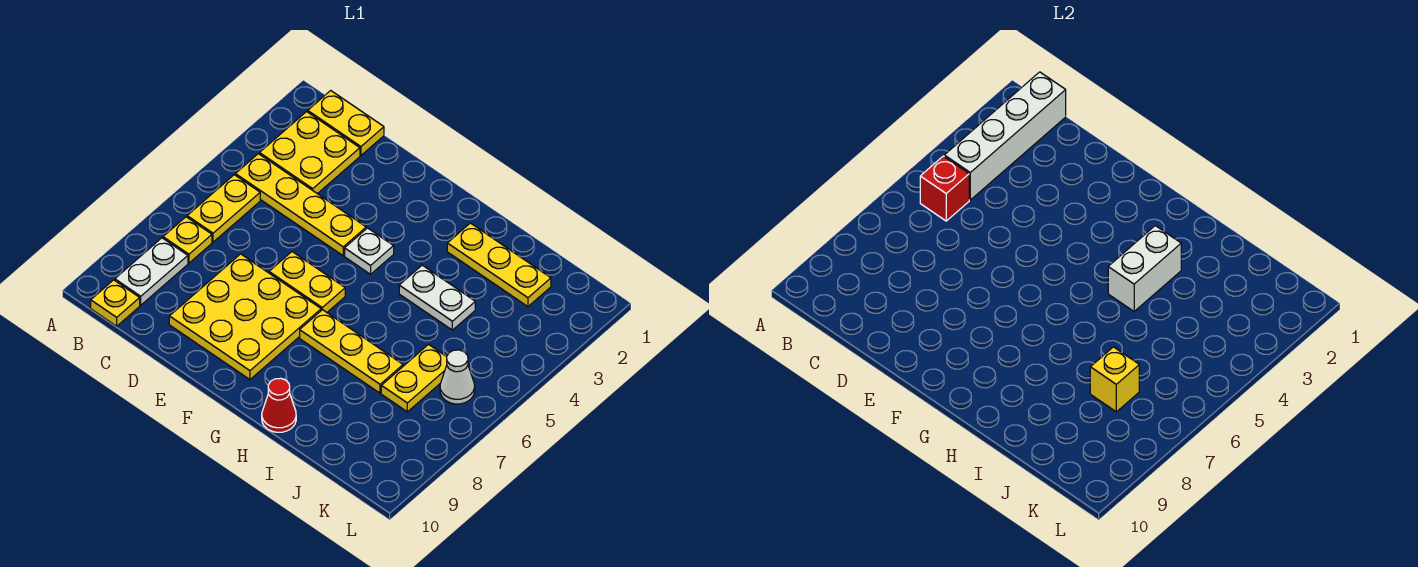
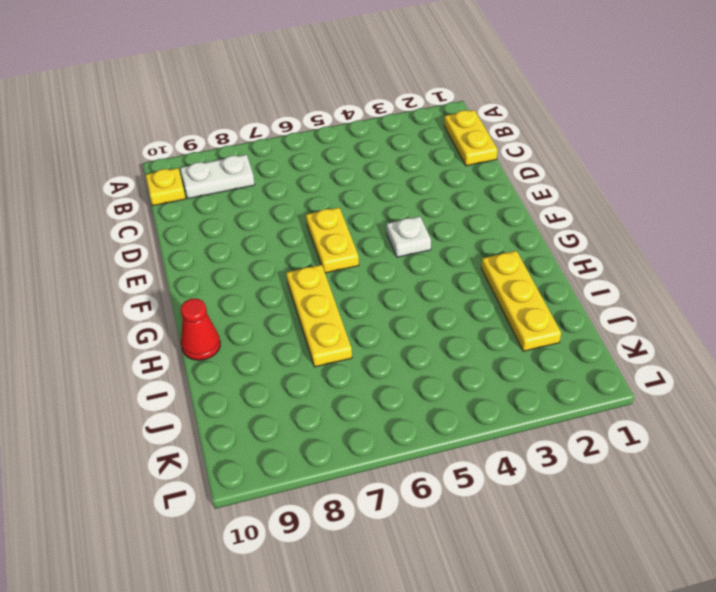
none -> yellow 2x2 plate [260,112,360,194]
none -> yellow 1x4 plate [235,154,366,256]
none -> yellow 1x2 plate [187,175,260,242]

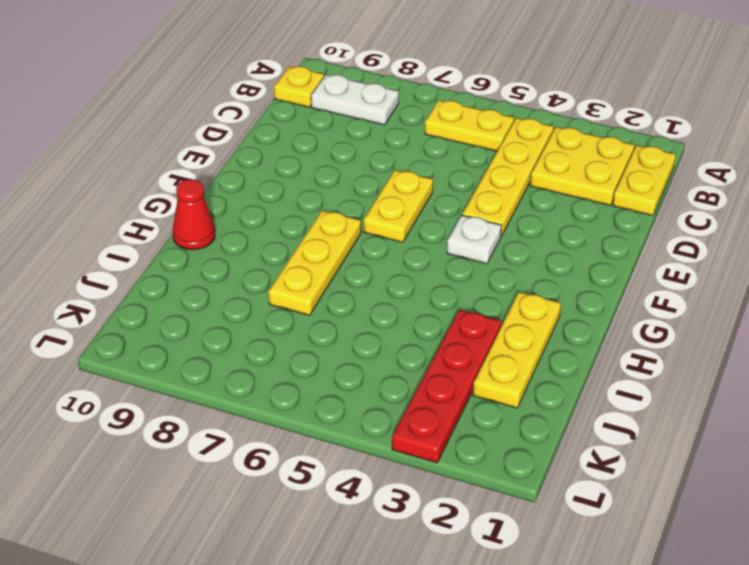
red 1x4 plate [392,310,502,463] -> none
none -> yellow 1x1 plate [163,217,212,263]
none -> yellow 3x3 plate [169,254,321,379]
none -> white 1x2 plate [399,265,475,330]

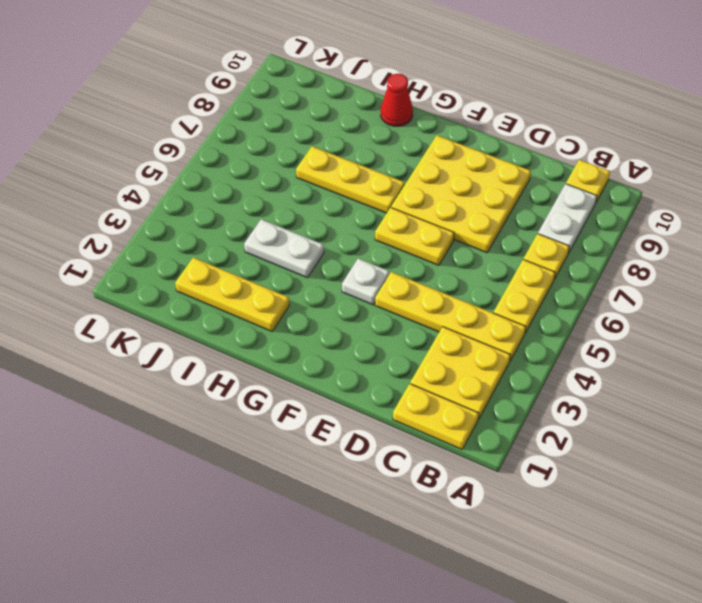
none -> yellow 1x2 plate [381,345,447,412]
none -> white 1x1 cone [440,350,475,404]
none -> white 1x4 brick [944,72,1066,200]

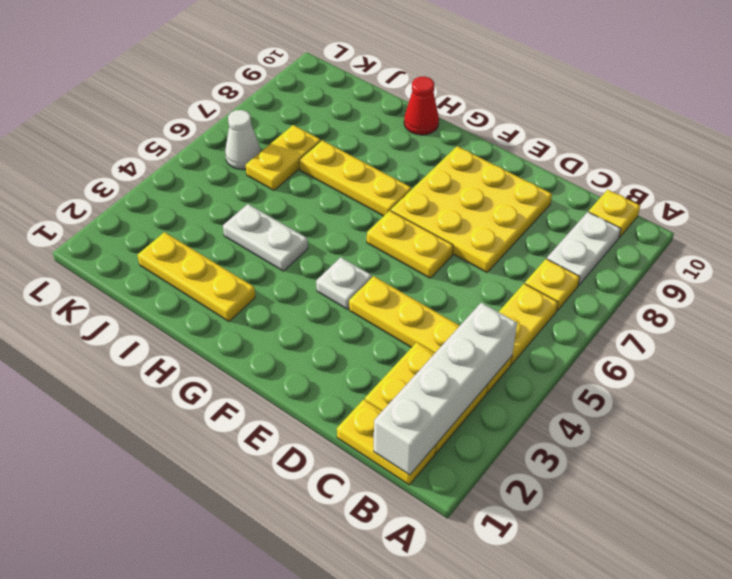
none -> red 1x1 brick [920,156,969,221]
none -> white 1x2 brick [1108,226,1181,311]
none -> yellow 1x1 brick [1090,347,1139,412]

